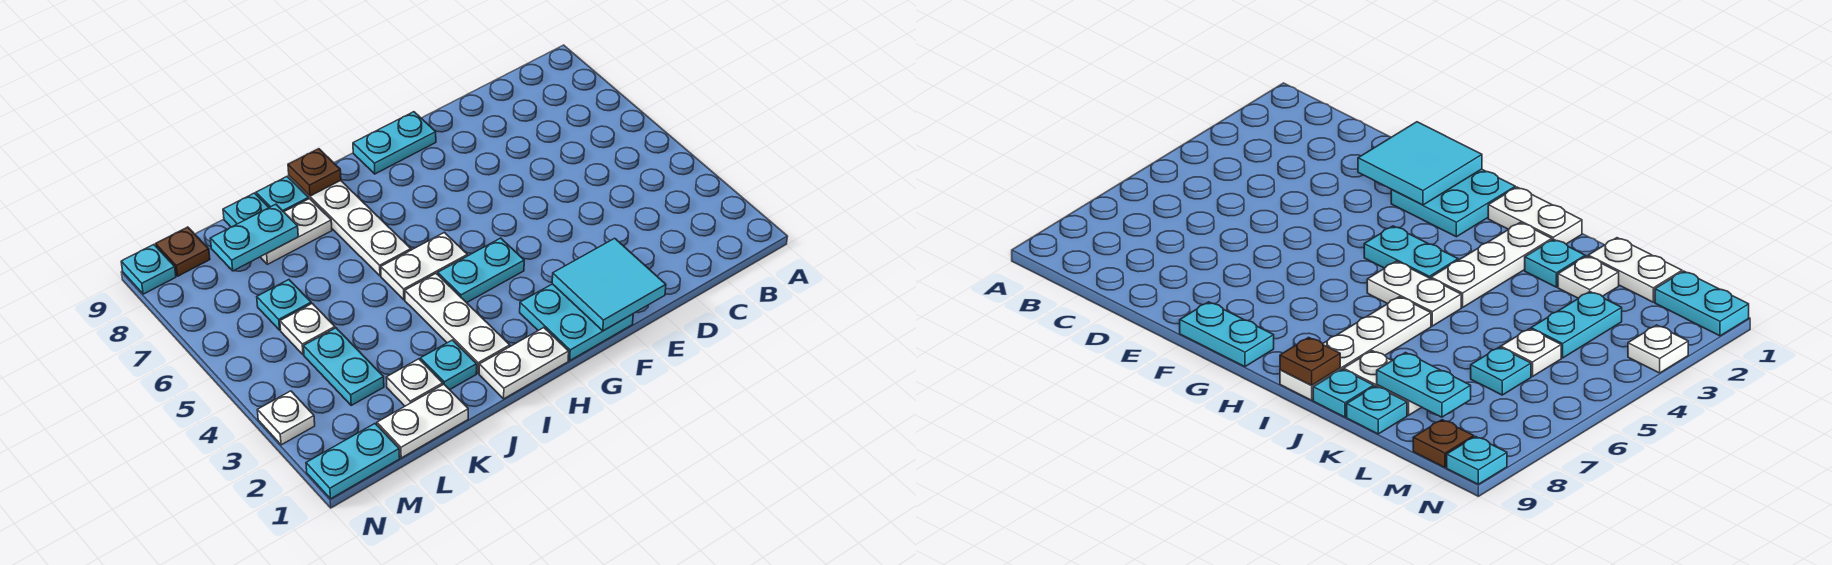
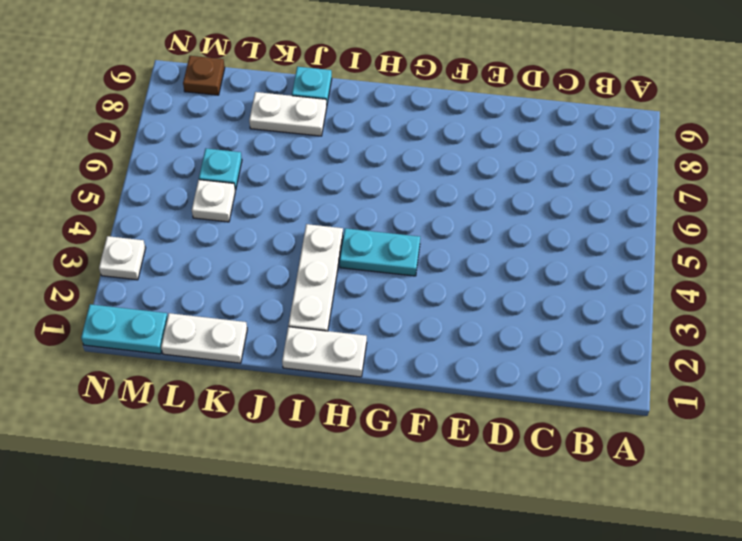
none -> cyan 2x2 plate [520,284,633,361]
none -> cyan 1x2 plate [353,112,436,174]
none -> white 1x2 plate [381,232,467,300]

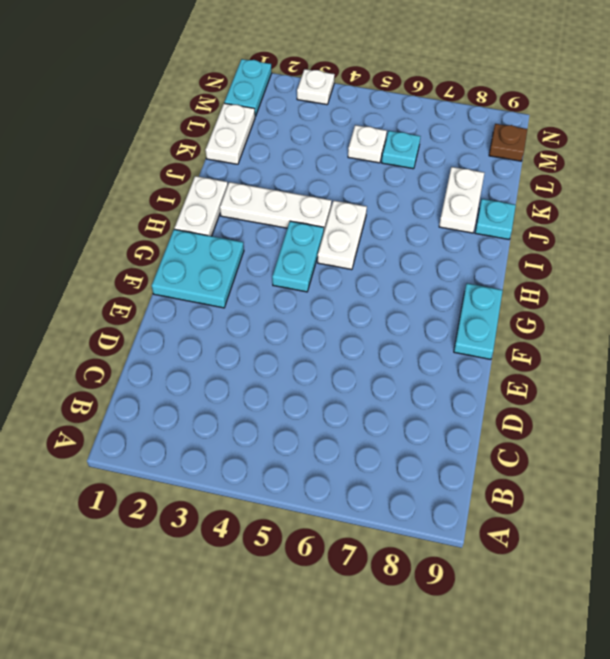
none -> white 1x4 plate [289,176,411,276]
none -> cyan 1x1 plate [421,340,477,390]
none -> white 1x1 plate [386,359,443,406]

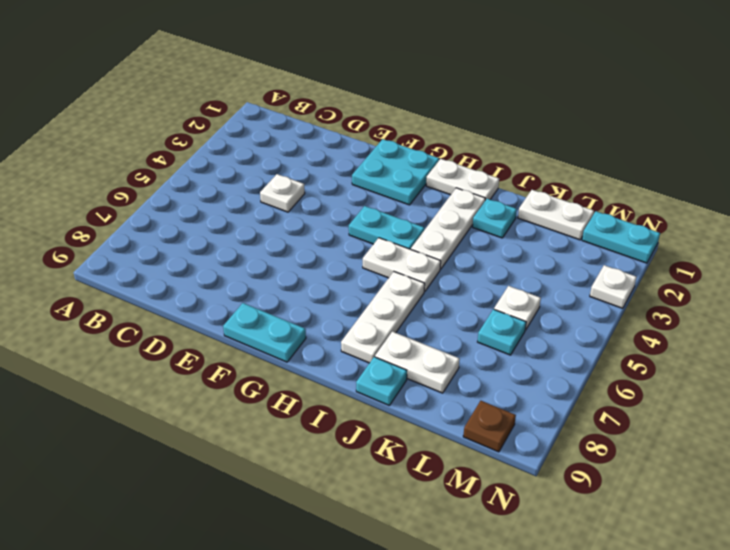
white 1x1 plate [260,174,305,212] -> white 1x1 plate moved to [386,359,443,406]
white 1x3 plate [341,272,425,363] -> white 1x4 plate [289,176,411,276]
none -> cyan 1x1 plate [223,193,269,227]
none -> cyan 1x2 plate [304,328,384,405]
none -> cyan 1x1 plate [121,245,176,294]

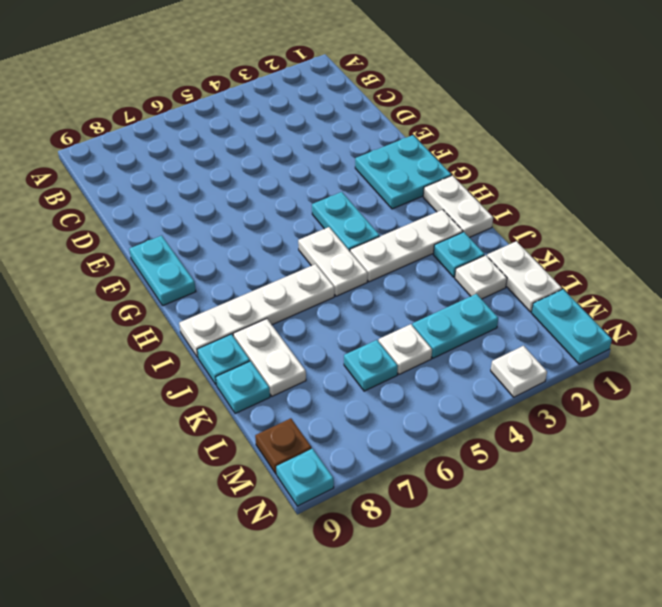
none -> cyan 2x2 tile [552,238,666,331]
none -> brown 1x1 plate [288,149,341,196]
none -> cyan 1x2 plate [210,204,298,271]

